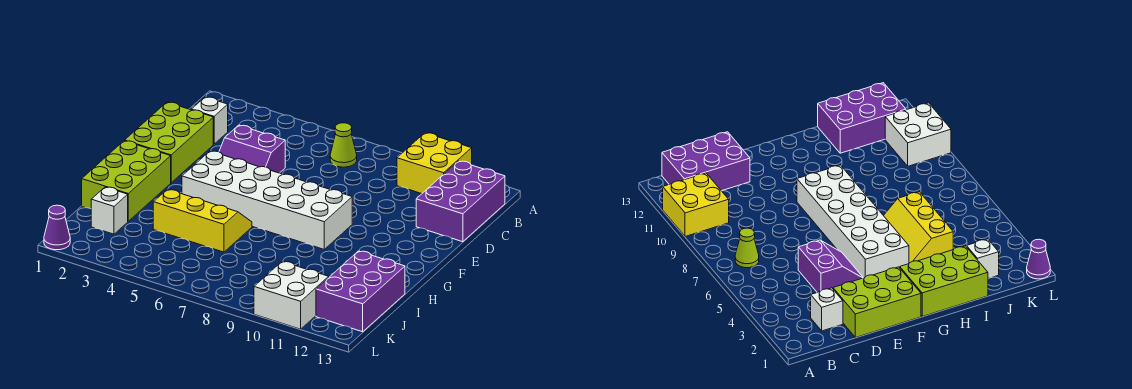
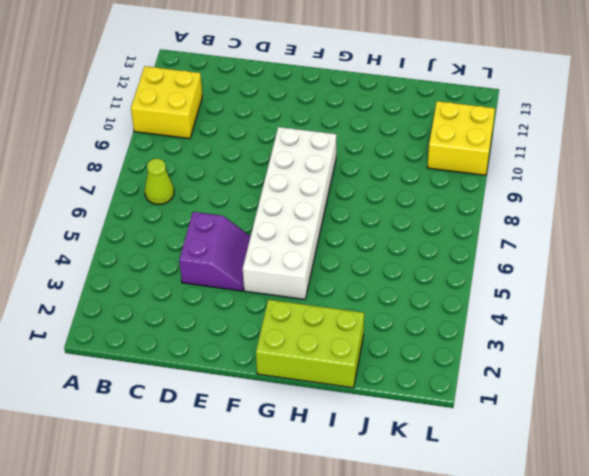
yellow 2x2 brick [427,101,495,175] -> white 2x2 brick [254,262,329,329]
none -> purple 2x3 brick [416,161,505,242]
none -> white 1x1 brick [191,97,228,144]
none -> lime 2x3 brick [125,102,213,183]

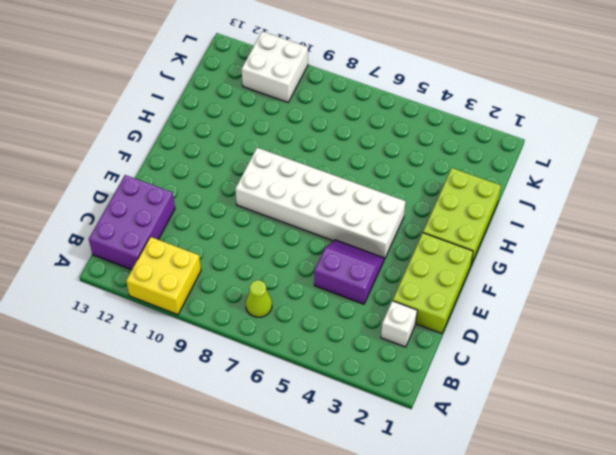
none -> yellow 2x3 slope [153,189,252,252]
none -> purple 2x3 brick [316,251,405,332]
none -> white 1x1 brick [91,187,128,234]

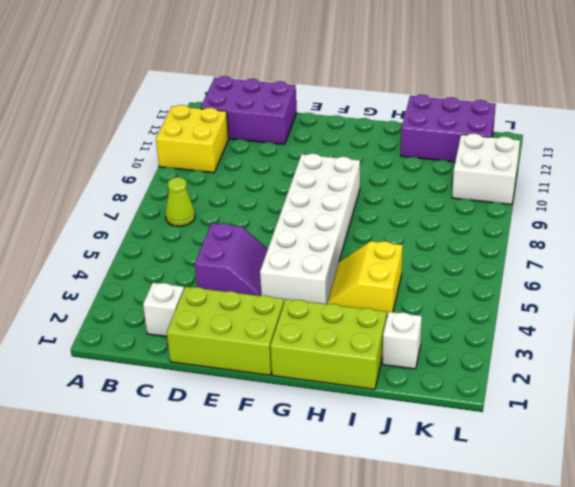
yellow 2x2 slope [327,241,403,316] -> yellow 2x3 slope [153,189,252,252]
none -> purple 1x1 cone [44,205,70,250]

